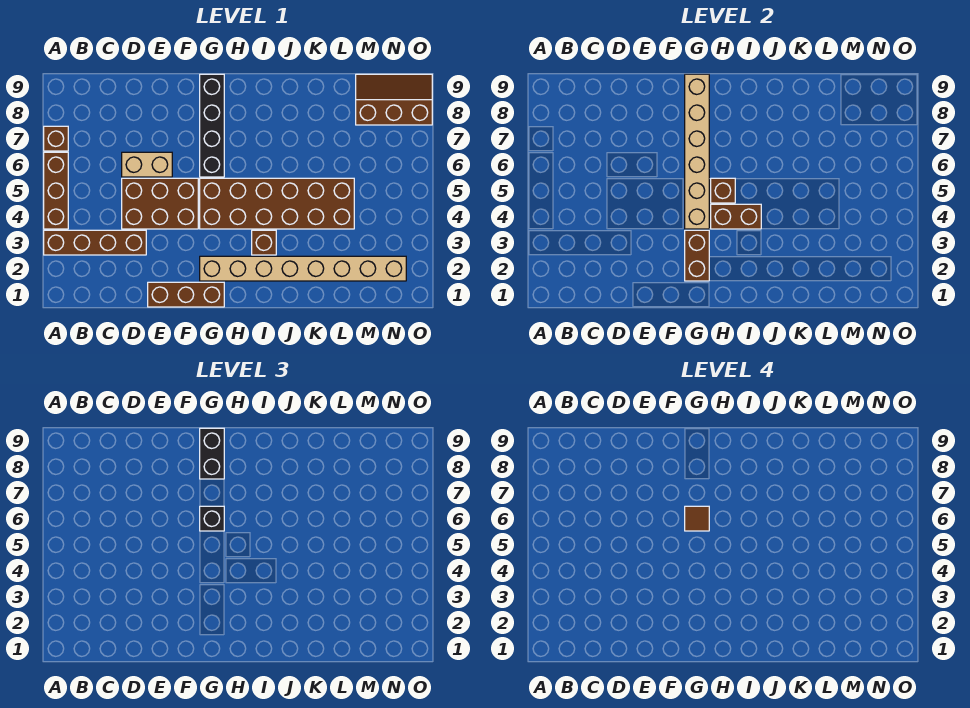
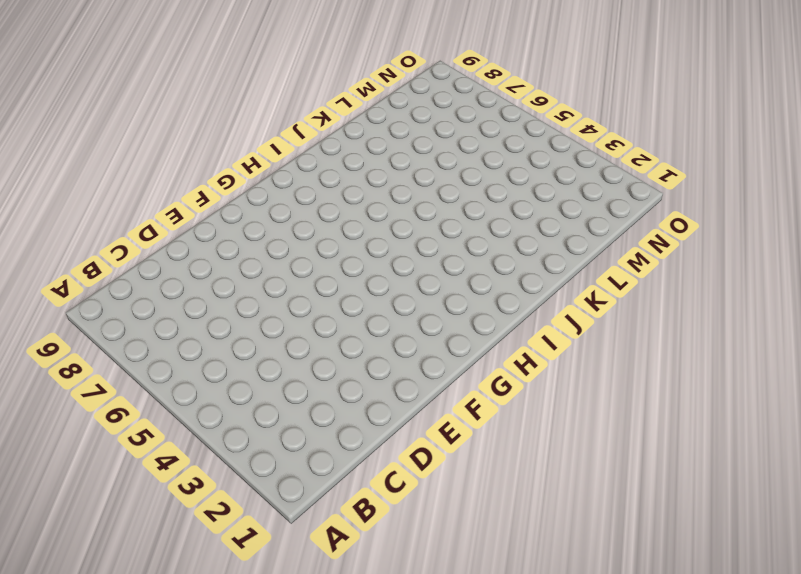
none -> brown 1x4 brick [44,230,146,255]
none -> brown 1x3 brick [44,152,68,229]
none -> brown 1x1 brick [44,126,68,151]

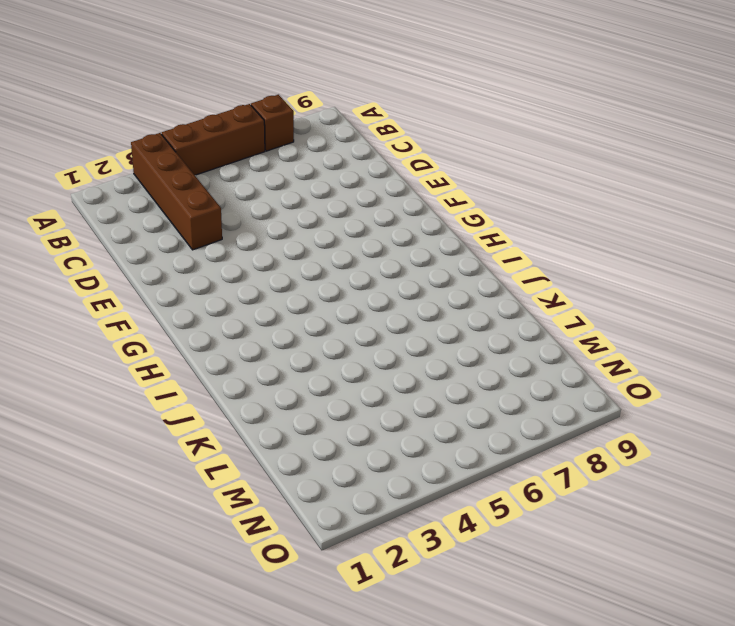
none -> brown 2x3 brick [122,178,198,229]
none -> tan 1x2 brick [122,152,172,177]
none -> brown 1x3 brick [148,282,224,307]

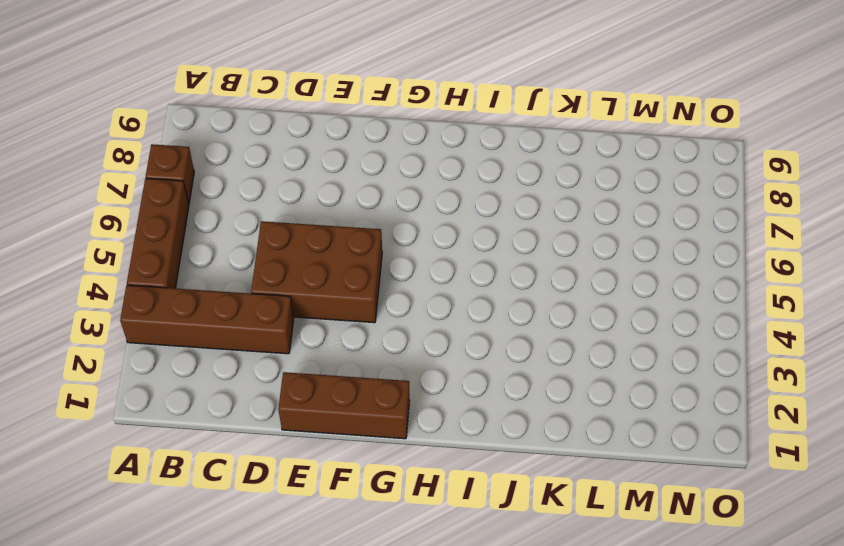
none -> tan 1x2 brick [122,152,172,177]
none -> tan 1x8 brick [200,256,406,281]
none -> brown 2x6 brick [200,178,354,229]

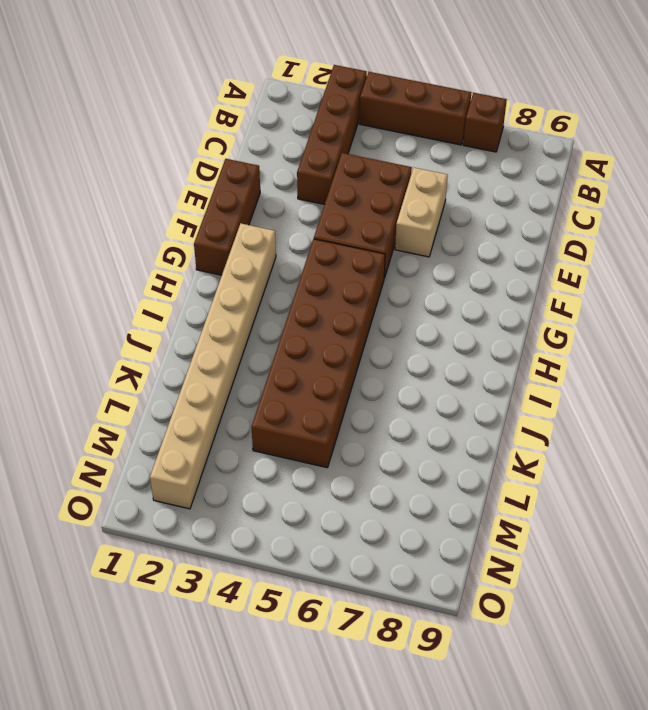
none -> black 1x4 brick [200,74,224,177]
none -> brown 1x1 brick [252,230,276,255]
none -> brown 2x3 slope [356,74,432,125]

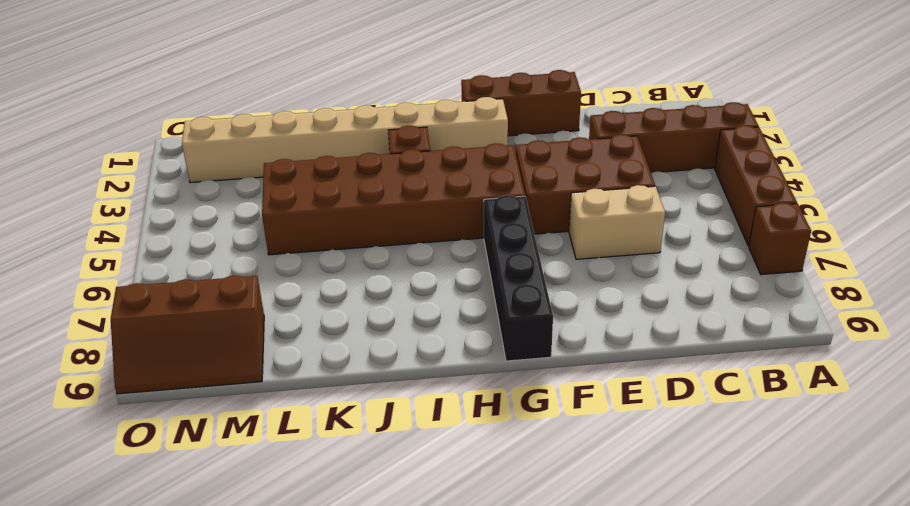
none -> brown 1x2 brick [685,230,709,281]
none -> tan 1x6 brick [685,74,709,229]
none -> brown 1x2 brick [711,204,761,229]

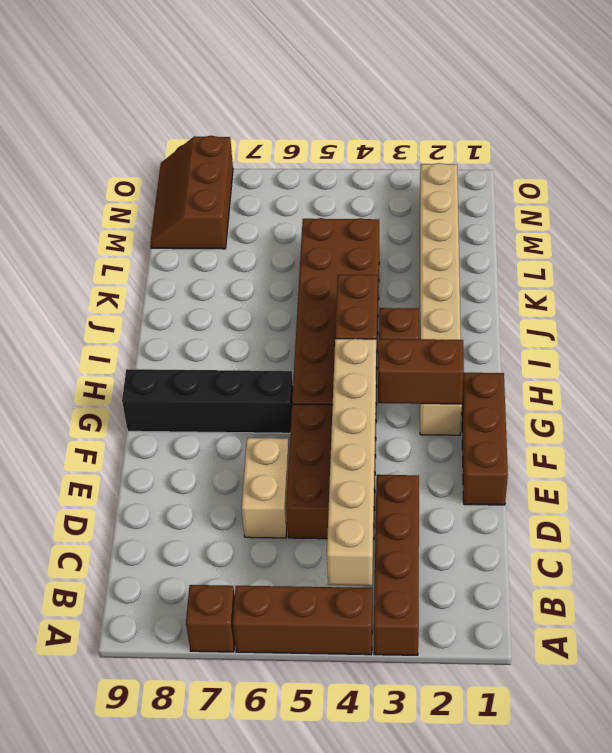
tan 1x6 brick [327,339,376,586] -> tan 1x6 brick turned to [685,74,709,229]
none -> brown 1x1 brick [711,178,735,203]
none -> black 1x1 brick [200,506,224,531]
none -> black 1x2 brick [200,428,224,479]

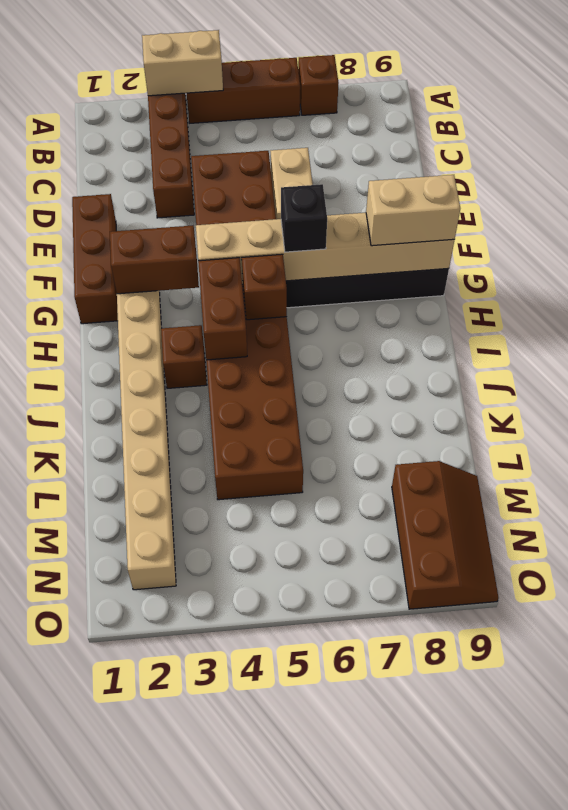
tan 1x2 brick [142,30,223,96] -> none
tan 1x2 brick [366,175,460,246] -> black 1x2 brick [200,428,224,479]
none -> brown 1x1 tile [685,506,709,531]

